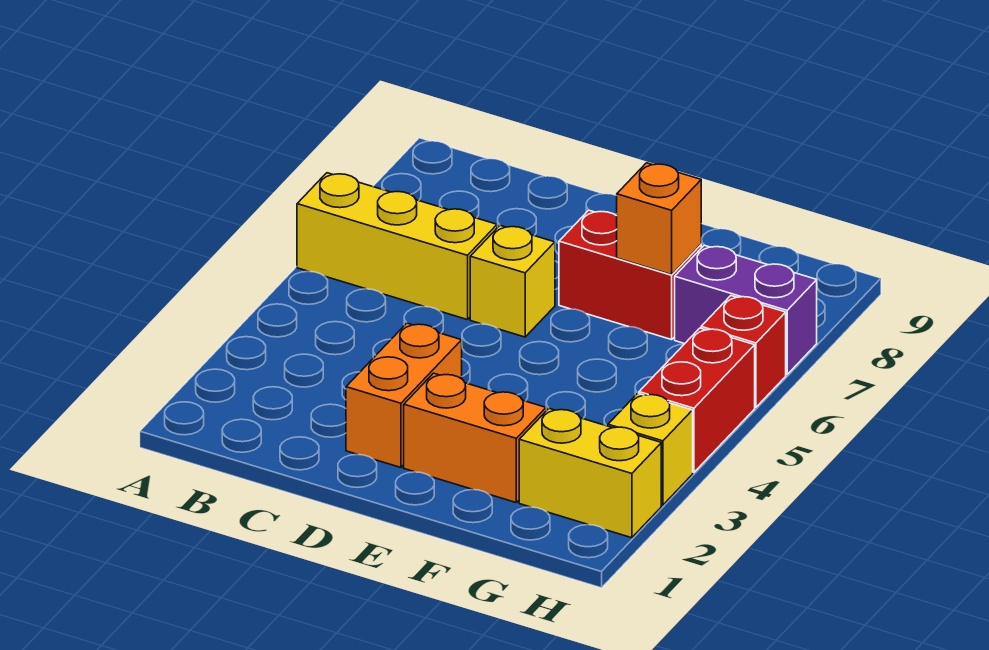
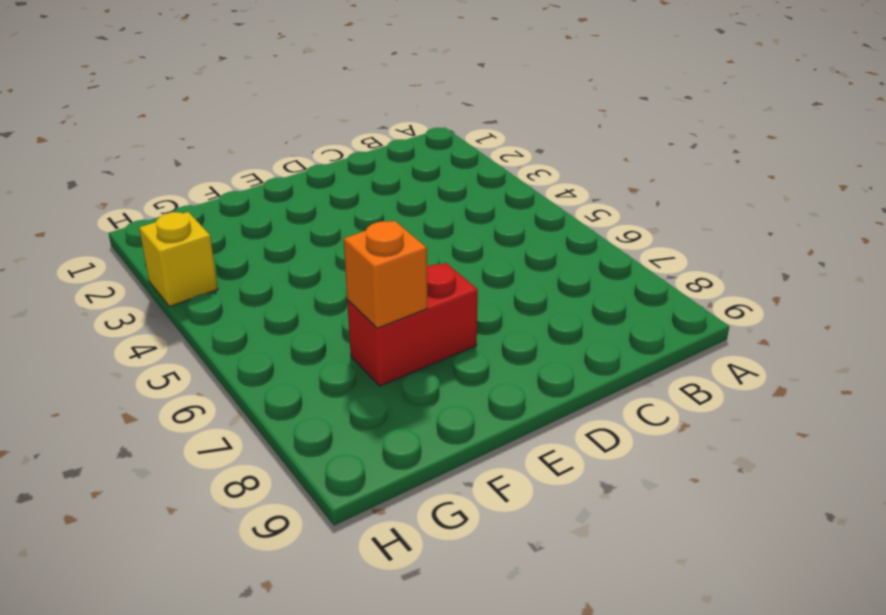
none -> yellow 1x3 brick [297,173,497,320]
none -> orange 1x2 brick [346,323,462,467]

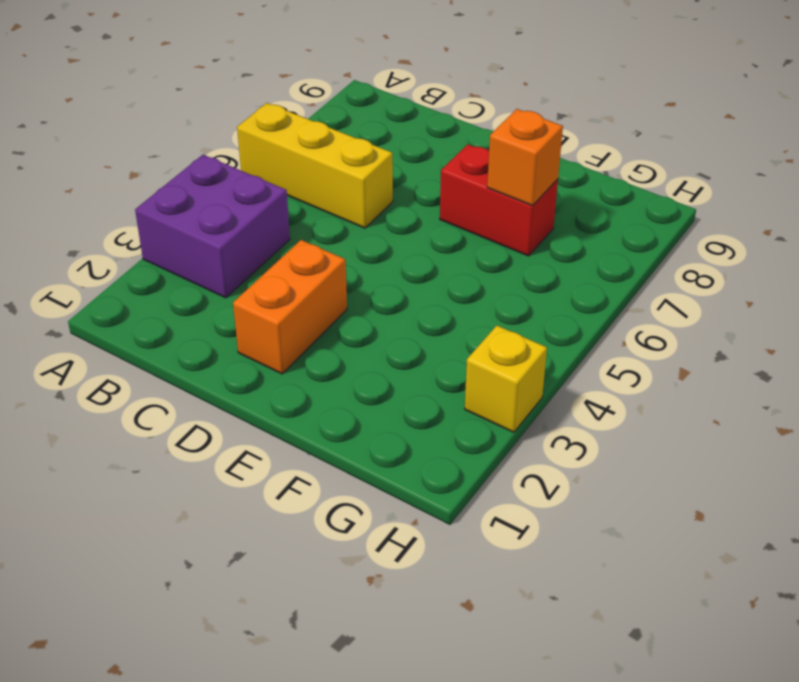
purple 2x2 brick [135,155,290,298] -> none
none -> yellow 1x1 brick [470,225,555,337]
none -> orange 1x2 brick [404,373,546,502]

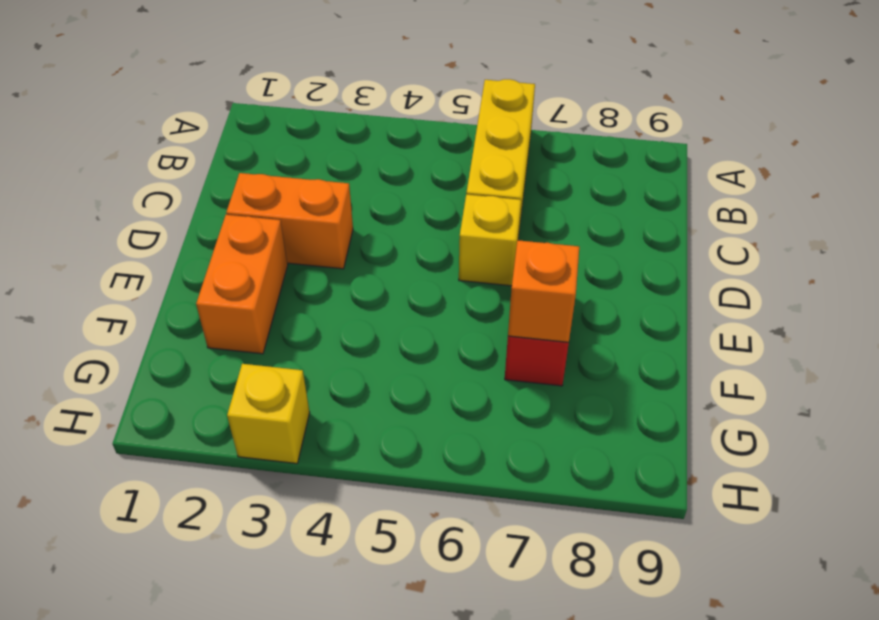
none -> yellow 1x2 brick [519,409,661,538]
none -> purple 1x2 brick [675,245,817,375]

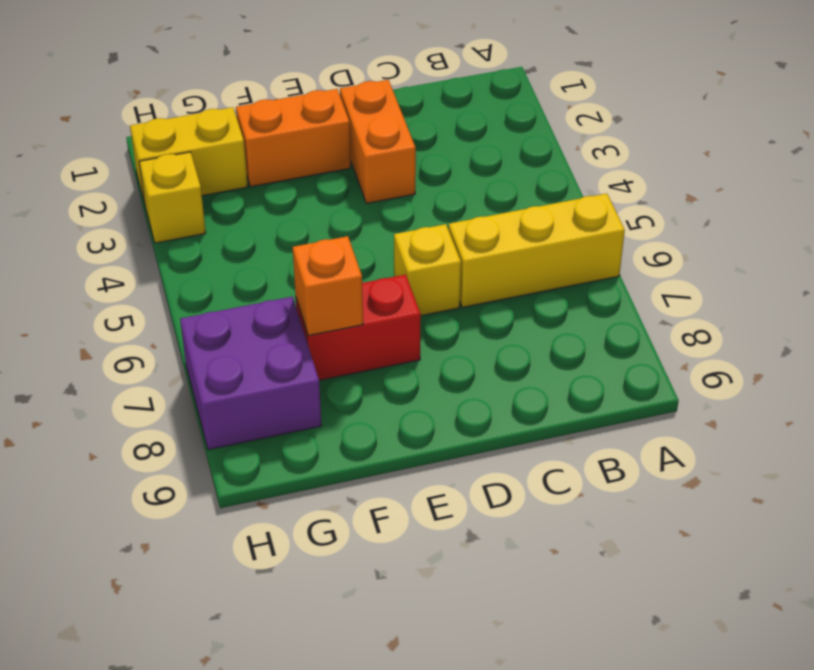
purple 2x2 brick [180,297,321,450] -> purple 1x2 brick [675,245,817,375]
none -> red 1x2 brick [639,328,755,472]
none -> red 1x1 brick [701,296,786,407]

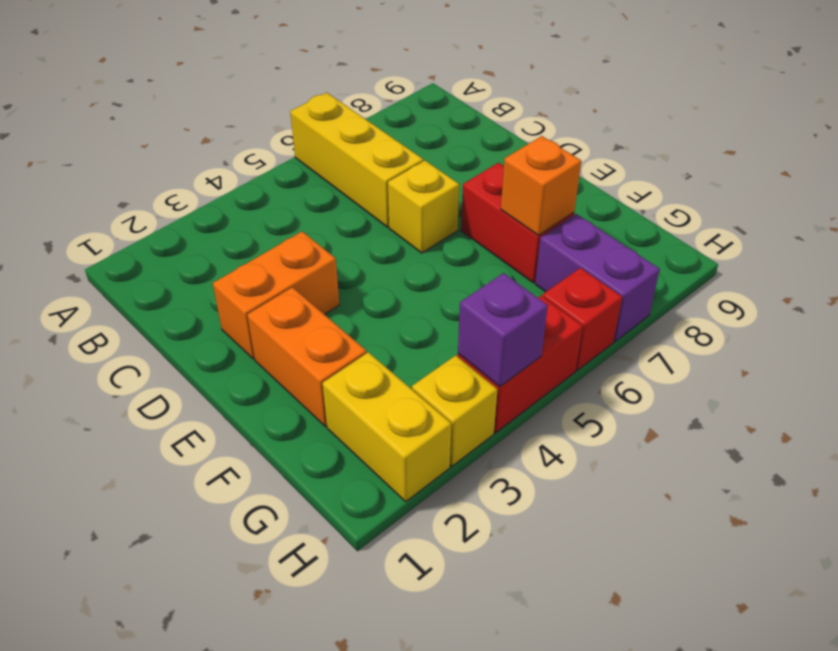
purple 1x1 brick [458,273,548,387] -> none

